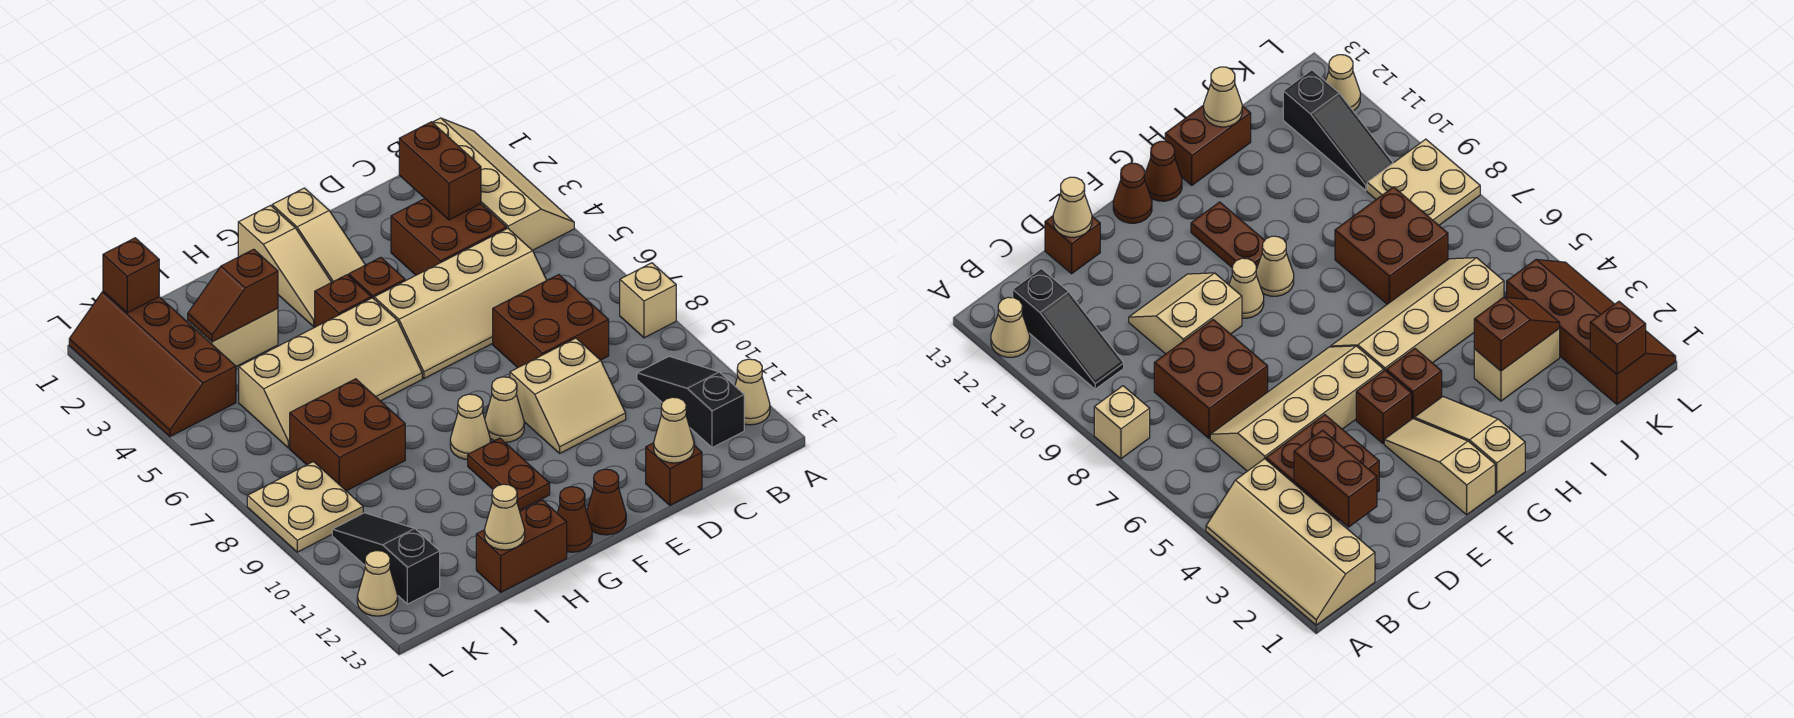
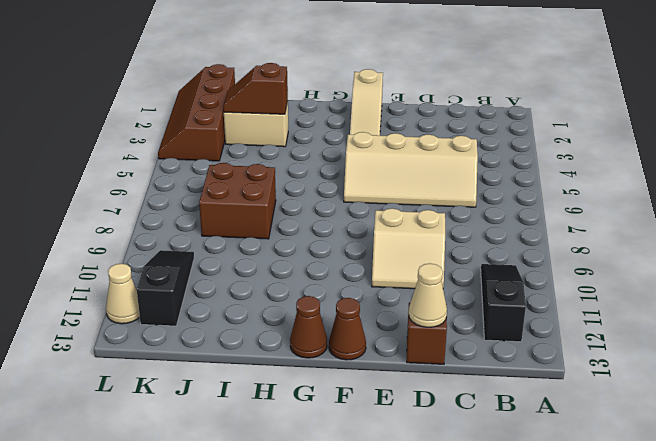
none -> tan 2x4 slope [432,118,574,251]
none -> tan 1x1 brick [620,263,676,338]
none -> tan 1x1 cone [735,359,770,425]
none -> brown 2x2 brick [391,199,507,275]

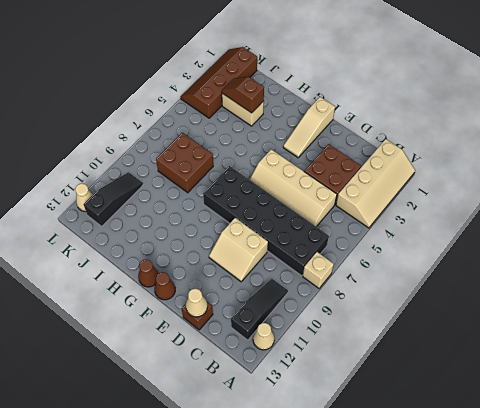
black 2x6 brick [203,166,329,276] -> brown 2x2 brick [493,275,609,368]
none -> brown 1x1 brick [349,257,405,299]
none -> tan 1x1 cone [485,377,524,442]
none -> tan 1x3 slope [238,206,332,326]
none -> brown 1x1 brick [315,275,371,327]

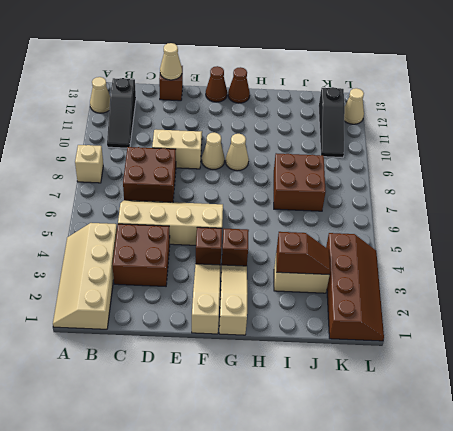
none -> tan 2x4 slope [239,298,422,448]
none -> brown 1x2 plate [468,438,550,511]
none -> brown 1x2 brick [476,500,567,592]
none -> tan 2x2 plate [247,462,363,552]

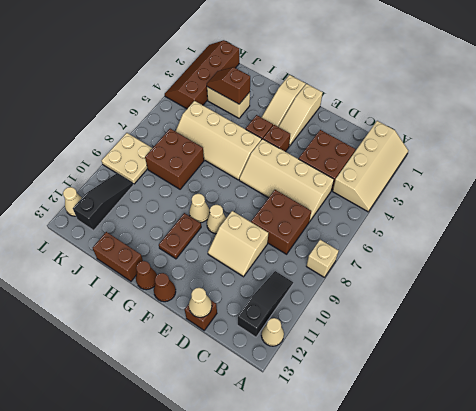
none -> brown 1x2 brick [399,122,481,220]
none -> tan 1x1 cone [484,484,525,550]
none -> brown 1x1 brick [103,238,159,313]

